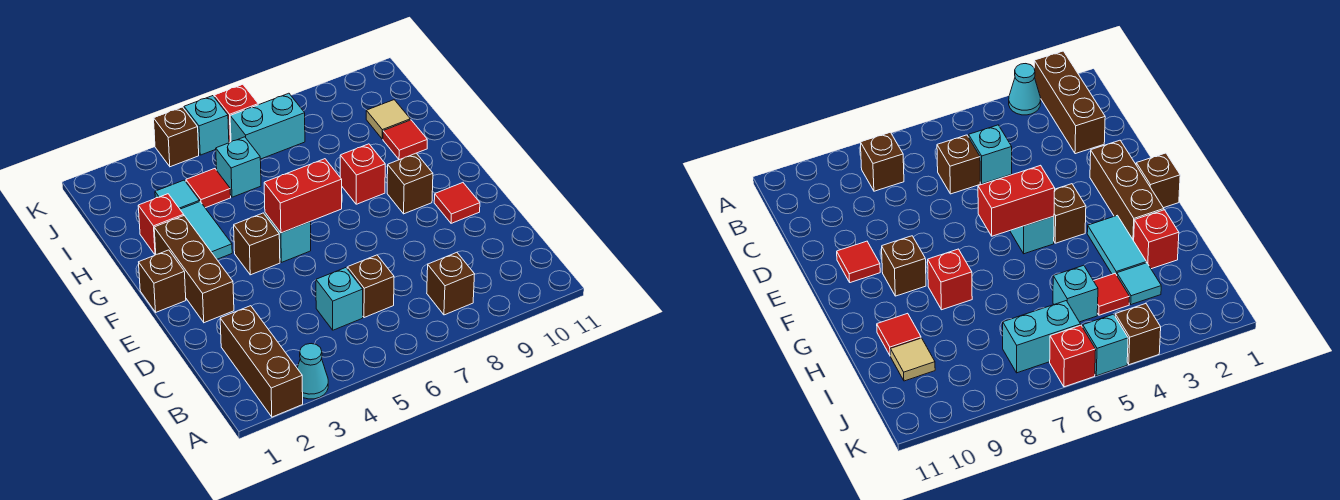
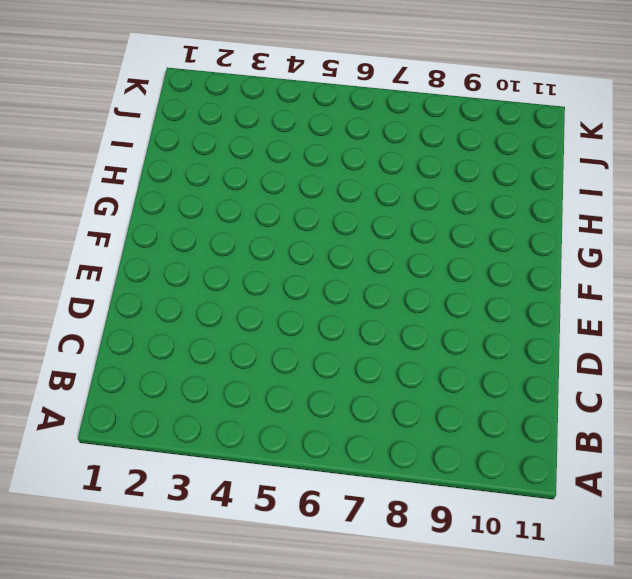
none -> brown 1x3 brick [220,306,303,417]
none -> cyan 1x1 cone [297,344,328,399]
none -> brown 1x1 brick [427,252,475,315]

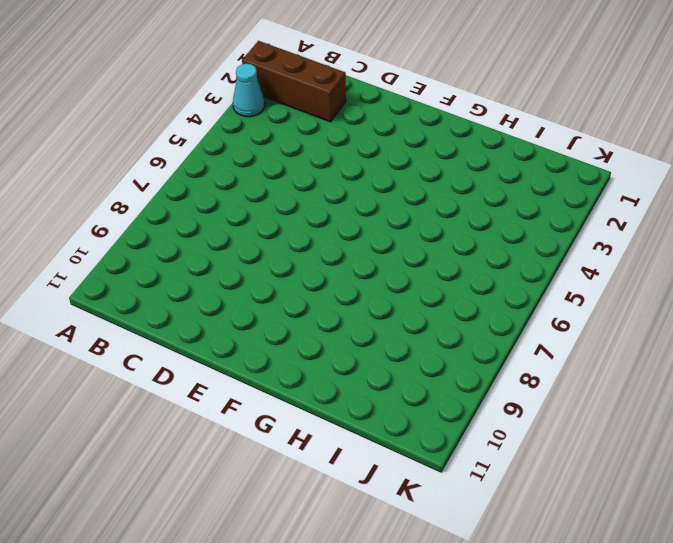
none -> brown 1x1 brick [427,252,475,315]
none -> cyan 1x1 brick [316,268,363,330]
none -> brown 1x1 brick [347,255,394,318]

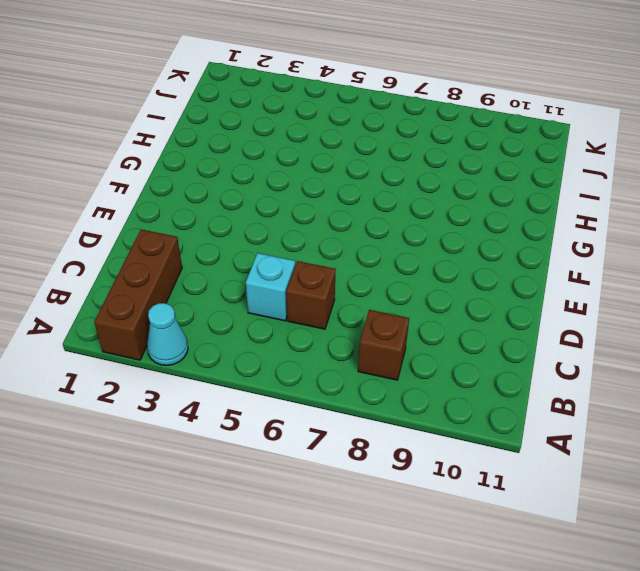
none -> brown 1x3 brick [154,216,234,323]
none -> red 1x1 tile [434,183,480,223]
none -> brown 1x1 brick [139,250,186,312]

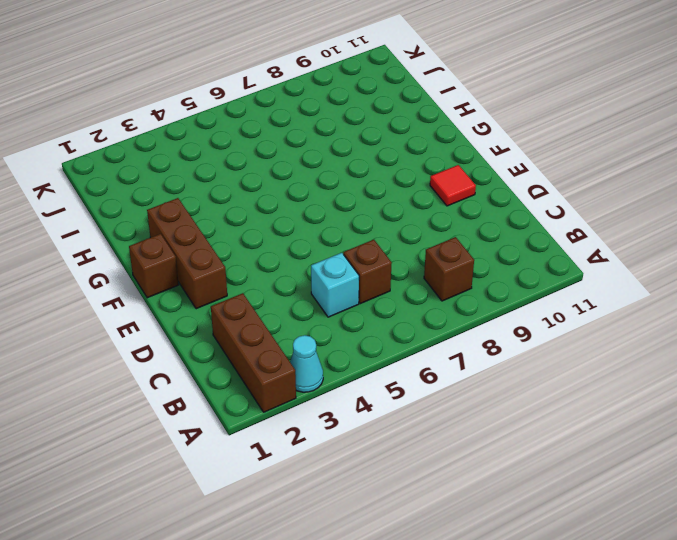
none -> brown 1x1 brick [234,213,280,275]
none -> cyan 1x1 brick [265,213,311,262]
none -> brown 1x1 brick [387,153,433,214]

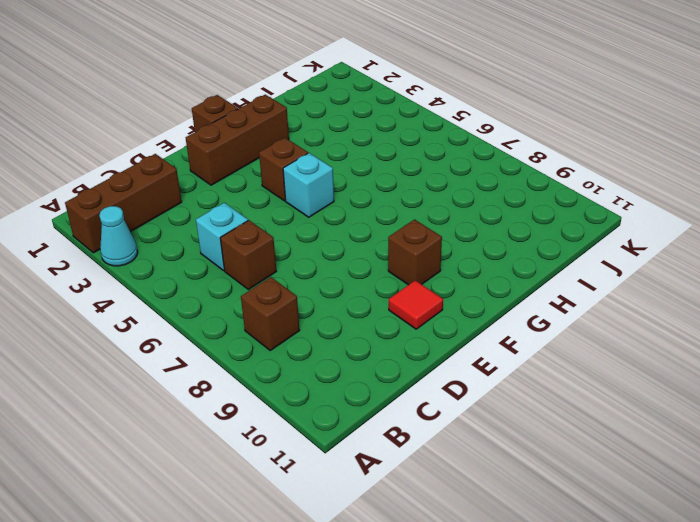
none -> cyan 1x2 tile [180,202,232,259]
none -> red 1x1 brick [340,144,385,204]
none -> red 1x1 brick [138,194,184,255]

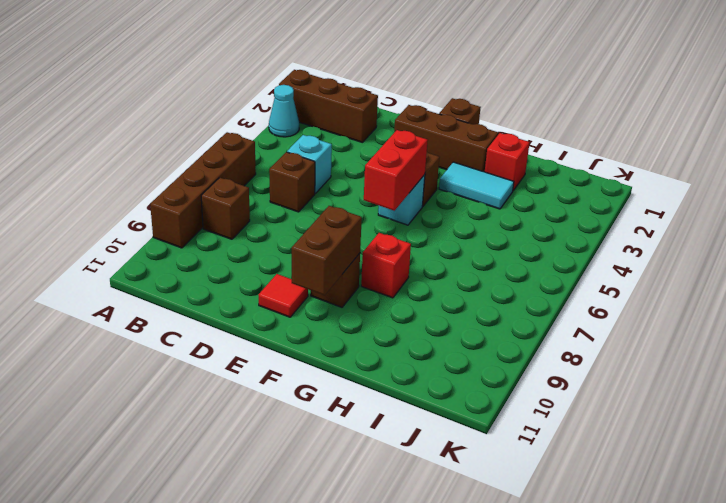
brown 1x4 brick [150,132,256,248] -> none
brown 1x2 brick [292,206,362,295] -> none
none -> red 1x1 tile [383,120,427,160]
none -> cyan 1x1 tile [155,180,200,209]
none -> red 1x1 tile [186,169,231,208]

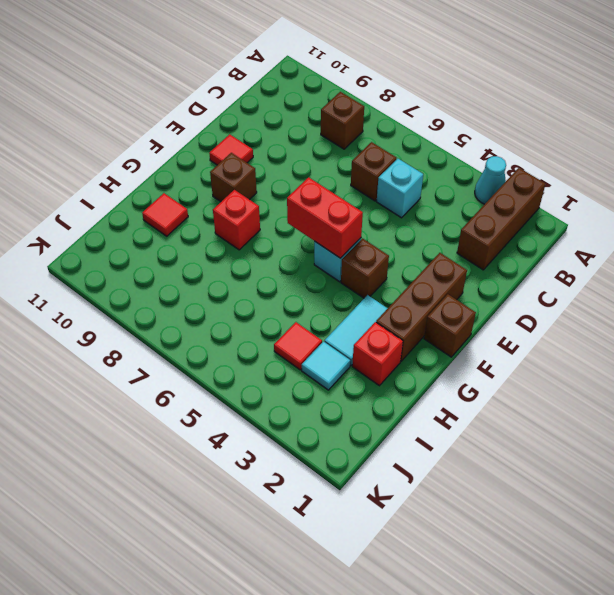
none -> cyan 1x1 brick [216,137,261,197]
none -> tan 1x1 tile [366,100,410,139]
none -> cyan 1x2 brick [230,93,305,159]

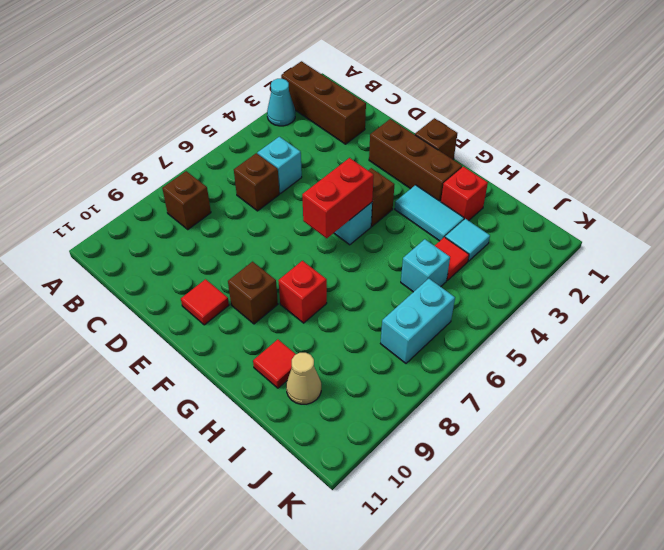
tan 1x1 cone [286,353,321,404] -> tan 1x1 tile [366,100,410,139]
none -> brown 1x1 brick [154,107,199,167]
none -> cyan 1x1 brick [184,96,229,155]
none -> red 1x1 brick [214,84,258,143]

